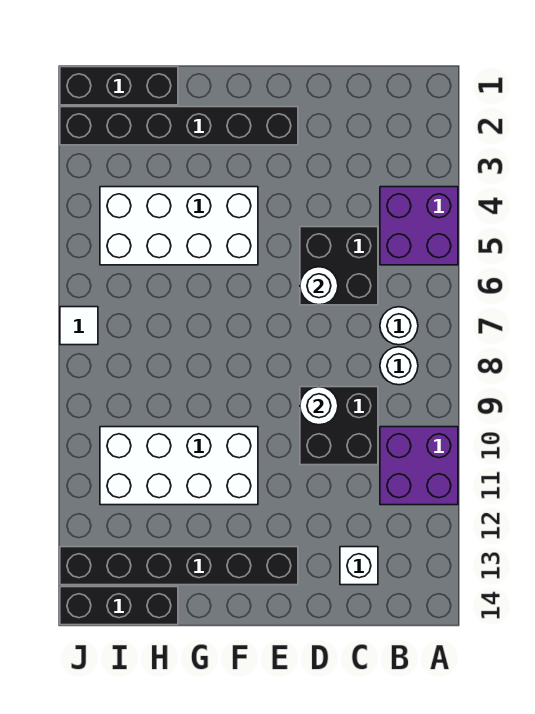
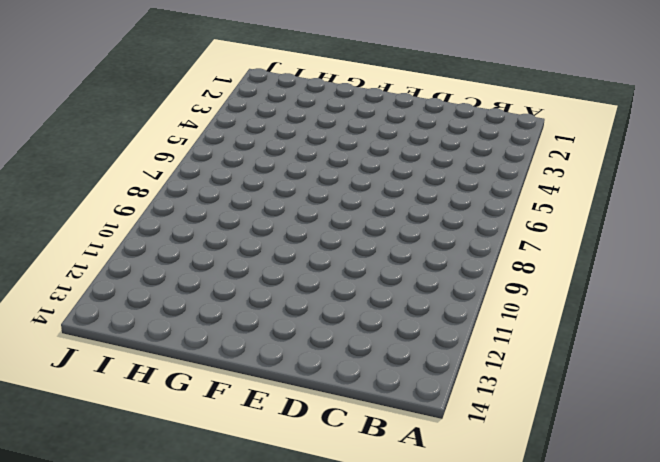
none -> purple 2x2 brick [380,187,458,265]
none -> purple 2x2 brick [380,427,458,505]
none -> white 1x1 round brick [380,307,418,345]

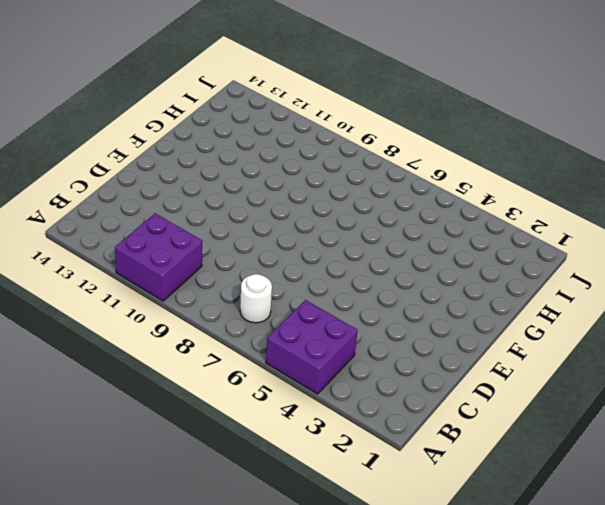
none -> white 1x1 round brick [380,347,418,385]
none -> black 2x2 brick [300,227,378,305]
none -> black 2x2 brick [300,387,378,465]

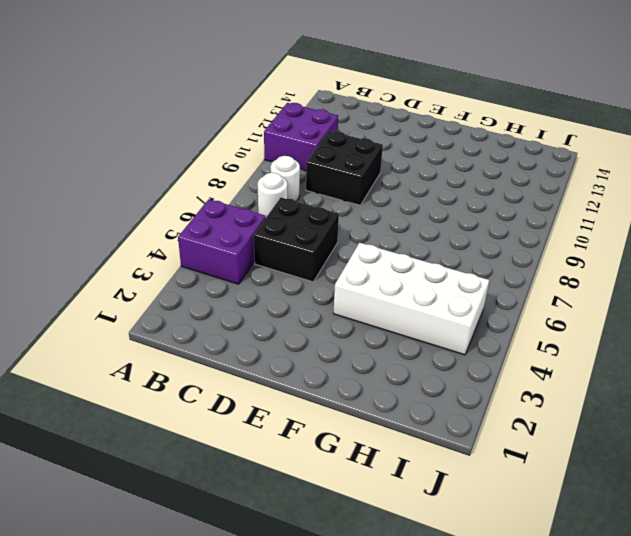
none -> white 1x1 brick [340,547,378,585]
none -> black 1x6 brick [60,107,298,145]
none -> black 1x6 brick [60,547,298,585]

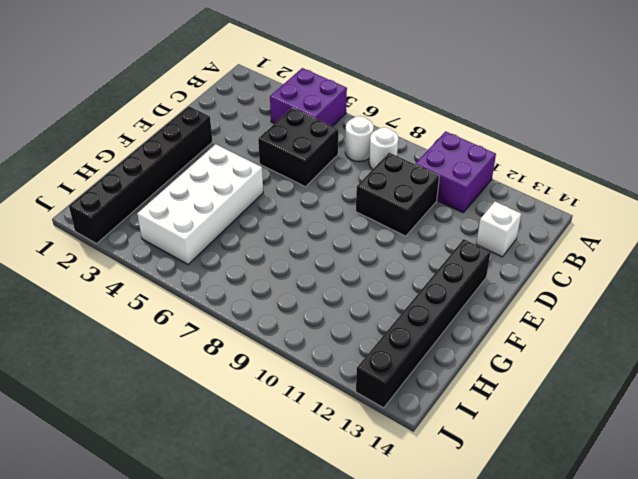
none -> white 2x4 brick [100,427,258,505]
none -> black 1x3 brick [60,67,178,105]
none -> black 1x3 brick [60,587,178,625]

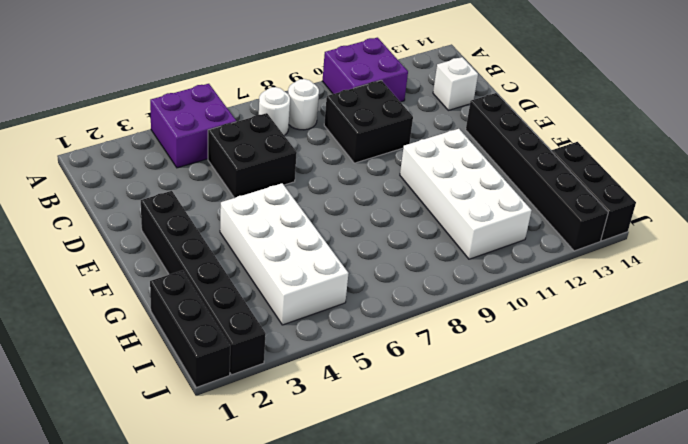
none -> white 1x1 tile [60,307,98,345]
none -> white 1x1 round brick [300,267,338,305]
none -> white 1x1 round brick [300,387,338,425]

